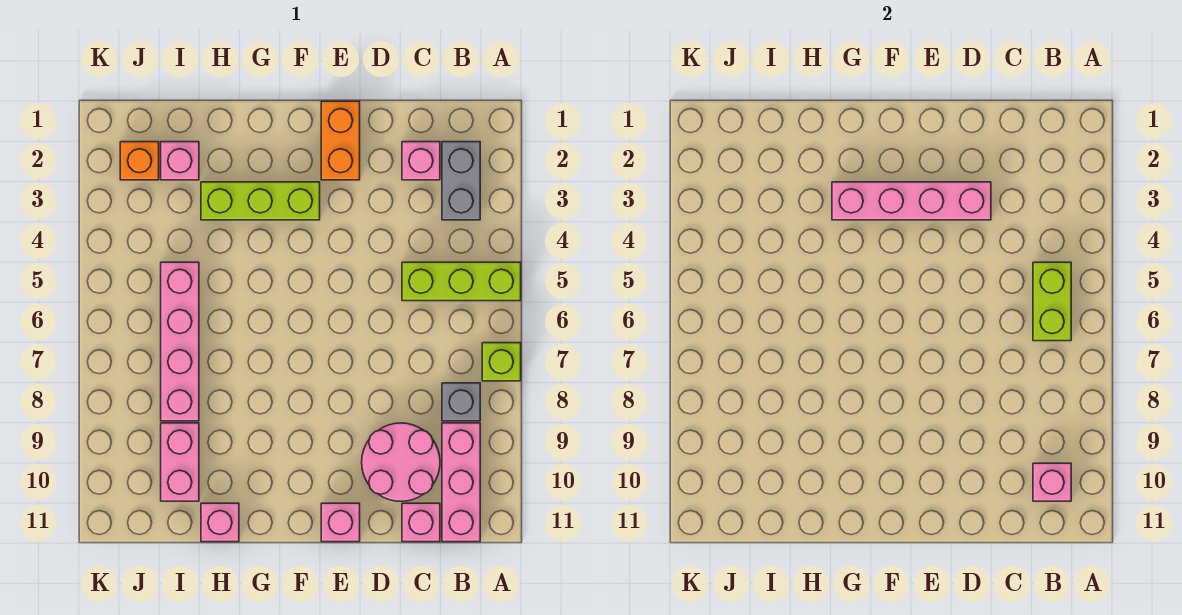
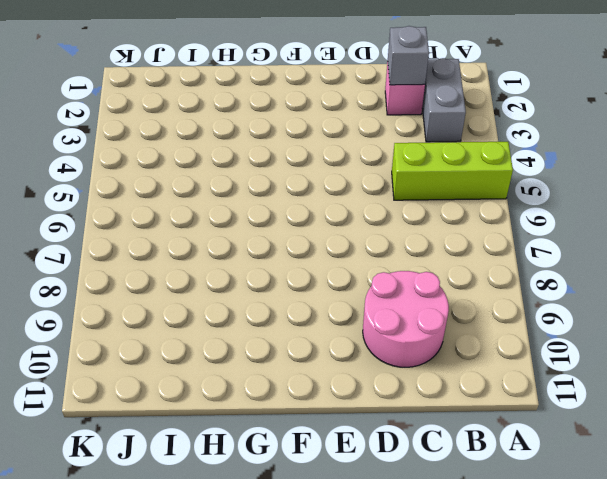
grey 1x1 brick [388,26,429,85] -> grey 1x1 brick moved to [442,383,480,421]
none -> lime 1x1 brick [482,343,521,381]
none -> pink 1x3 brick [442,423,480,542]
none -> pink 1x1 brick [402,503,440,542]

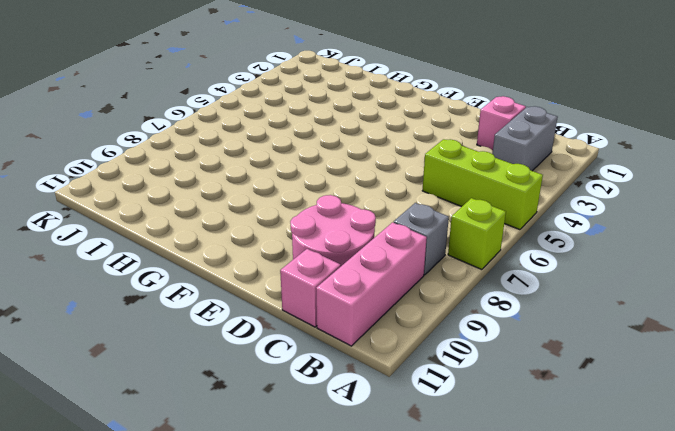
none -> orange 1x2 brick [321,101,360,180]
none -> pink 1x1 brick [321,503,360,542]
none -> lime 1x3 brick [201,182,320,220]

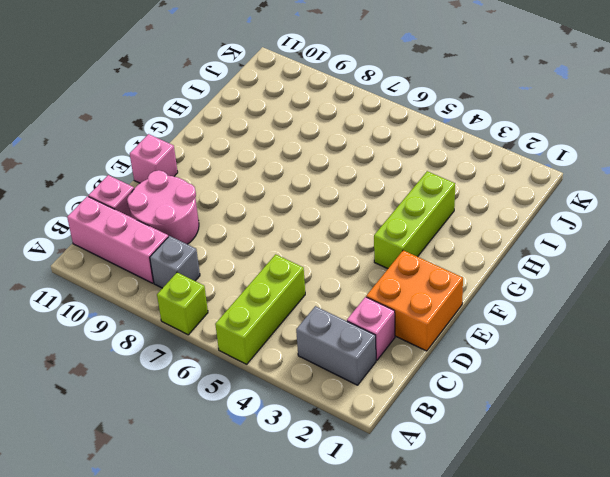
orange 2x2 brick [366,250,463,351] -> orange 1x2 brick [321,101,360,180]
none -> pink 1x1 brick [201,503,239,542]
none -> pink 1x1 brick [161,142,199,180]
none -> pink 1x4 brick [161,262,199,421]

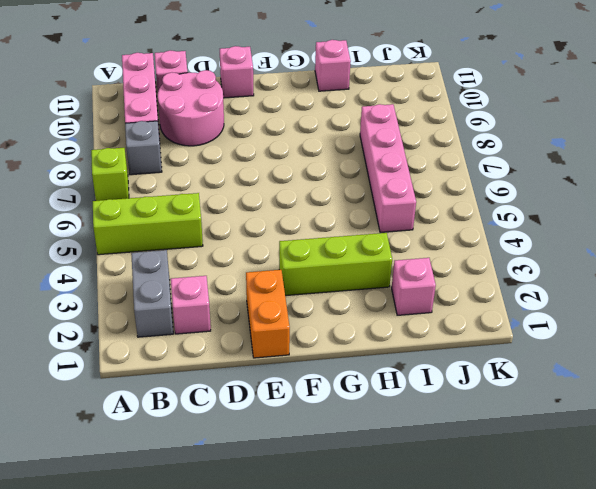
none -> pink 1x2 brick [161,423,199,501]
none -> orange 1x1 brick [120,142,159,180]
none -> lime 1x2 brick [1033,262,1071,341]

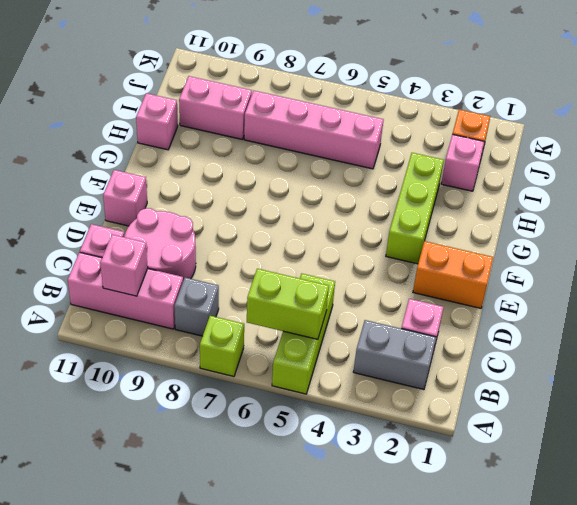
none -> pink 1x4 brick [832,182,991,220]

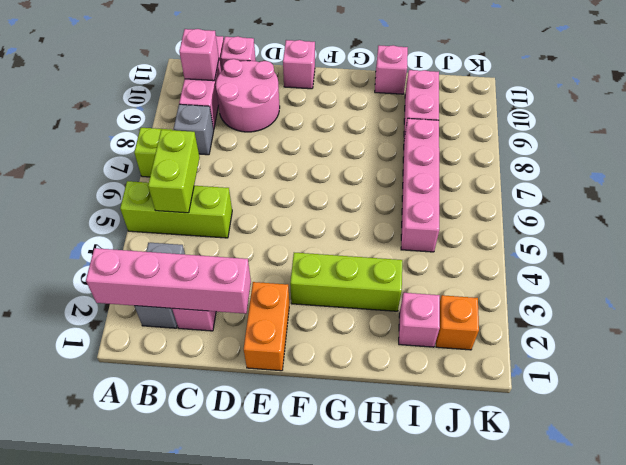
pink 1x4 brick [86,248,251,314] -> pink 1x4 brick moved to [832,182,991,220]

